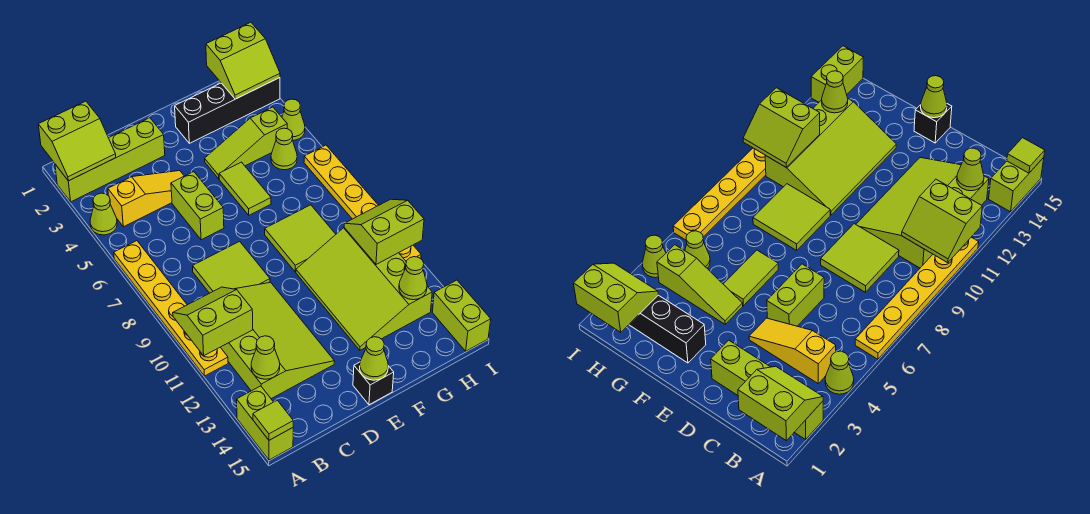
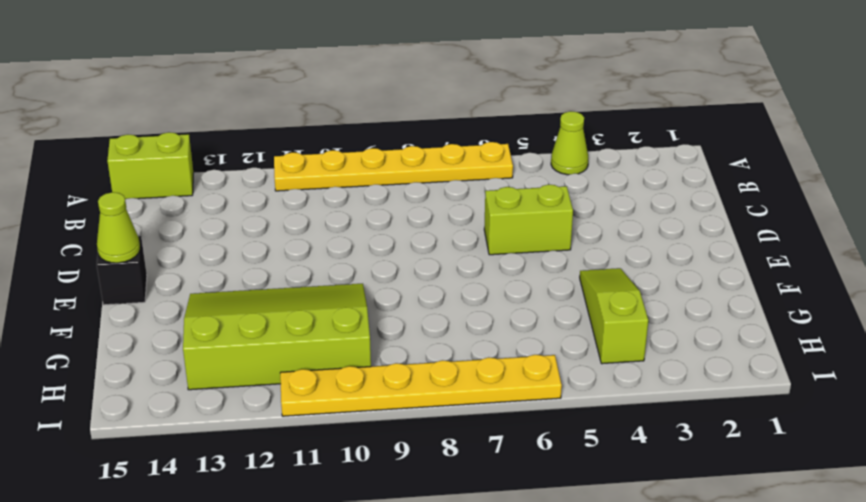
none -> lime 1x4 brick [55,118,165,202]
none -> yellow 1x3 slope [108,171,184,227]
none -> lime 3x4 slope [221,282,335,399]

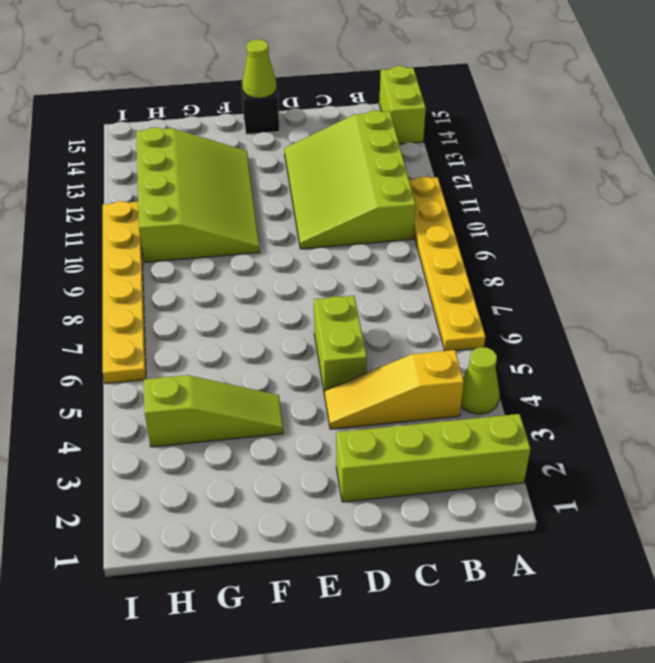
none -> lime 2x2 tile [193,241,270,293]
none -> black 1x4 brick [175,78,280,143]
none -> lime 1x2 tile [219,162,271,215]

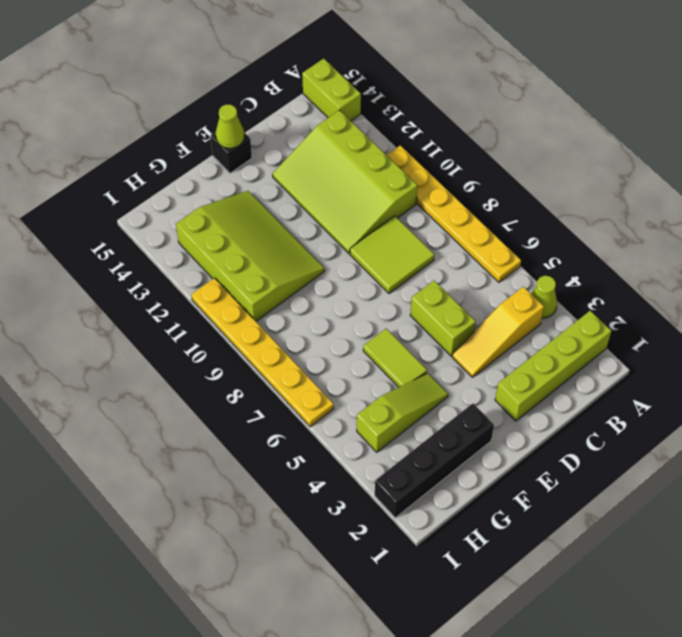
none -> lime 2x2 tile [265,205,336,272]
none -> lime 1x1 cone [271,128,297,170]
none -> lime 1x1 cone [282,99,305,140]

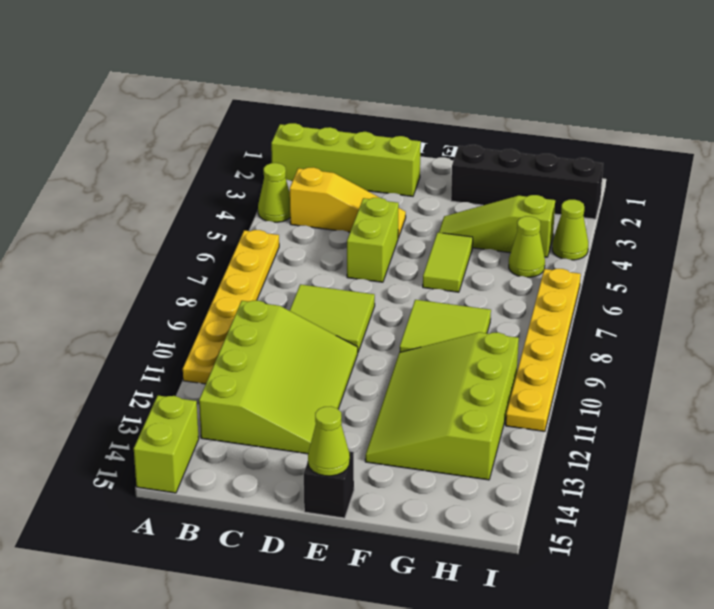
none -> lime 1x2 brick [432,280,491,351]
none -> lime 2x2 slope [38,101,116,181]
none -> lime 2x2 slope [173,287,253,356]

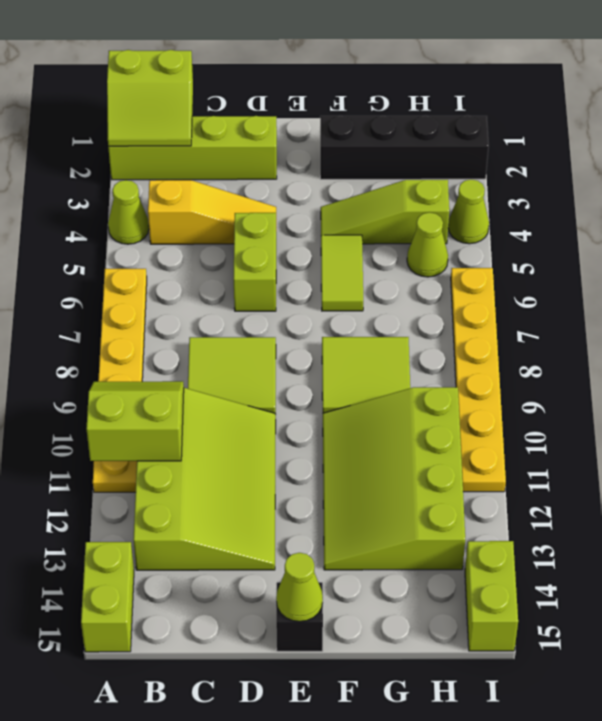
none -> lime 1x1 tile [253,400,293,440]
none -> lime 1x1 cone [251,336,280,379]
none -> lime 2x2 slope [206,22,280,99]

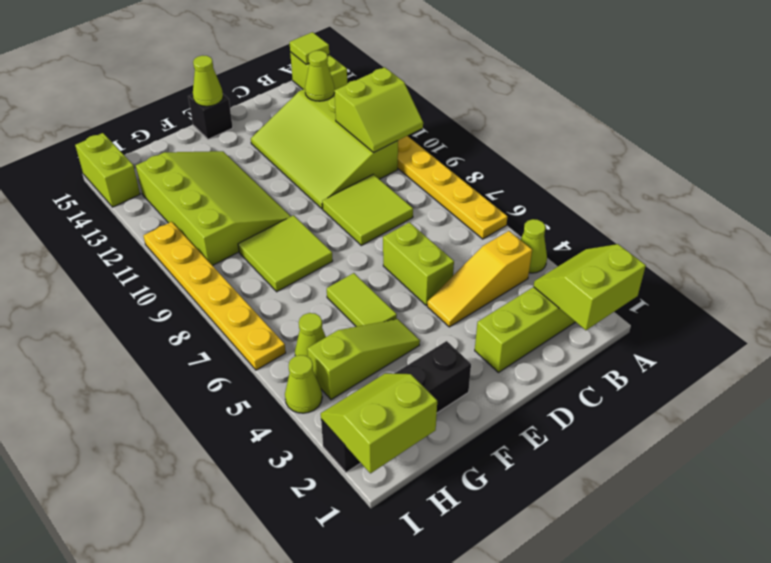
none -> lime 2x2 slope [344,199,424,264]
none -> lime 1x1 cone [399,257,427,300]

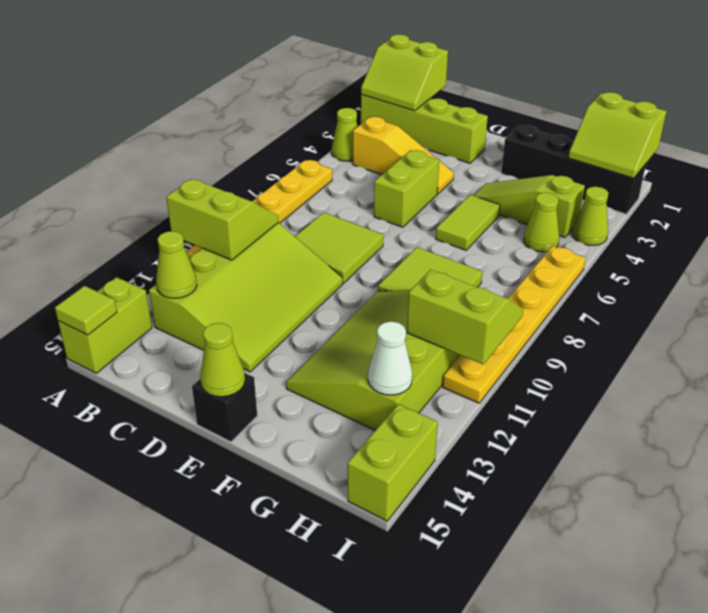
white 1x1 cone [368,321,412,395] -> lime 1x1 cone [399,257,427,300]

